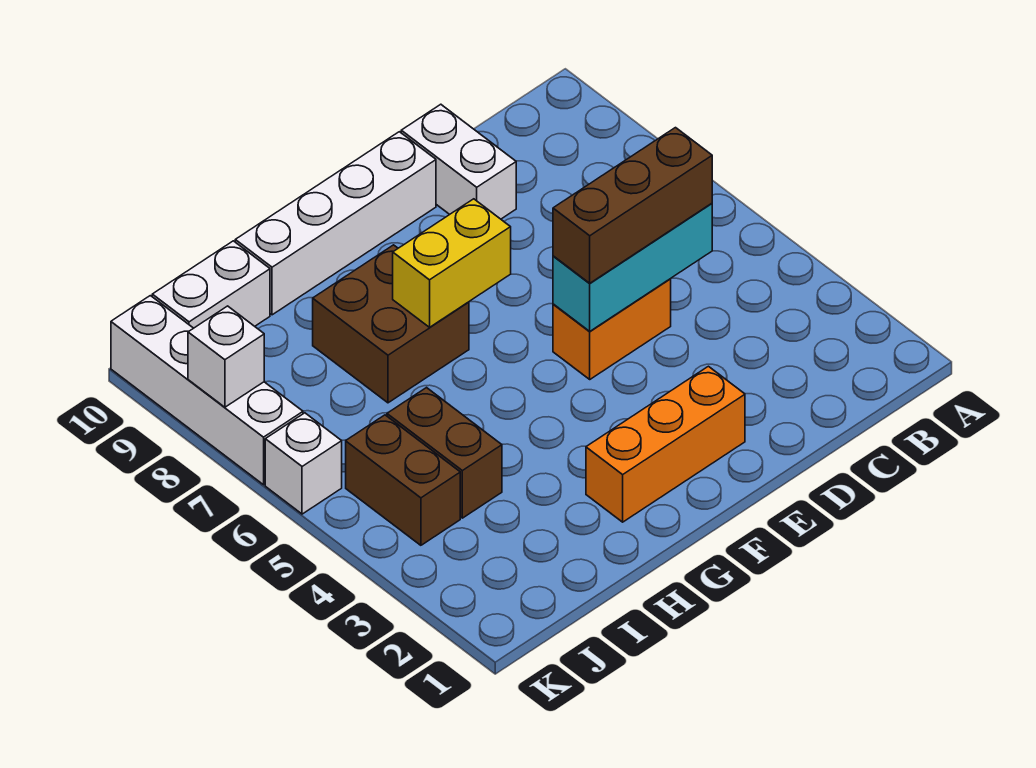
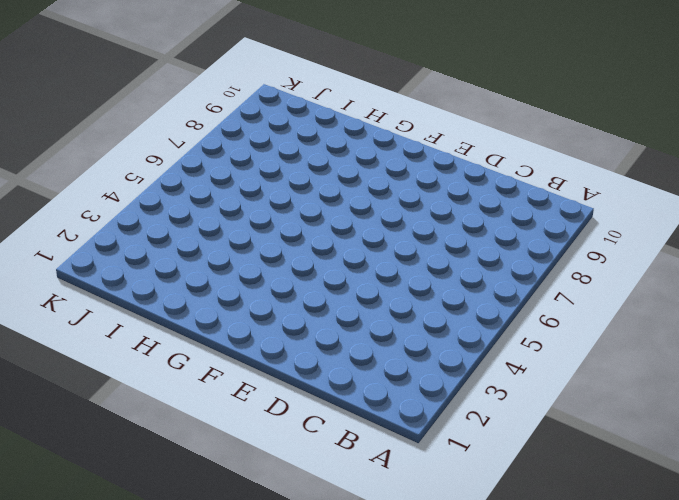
none -> orange 1x2 brick [553,279,671,379]
none -> white 1x2 brick [401,104,516,219]
none -> orange 1x3 brick [586,366,745,522]

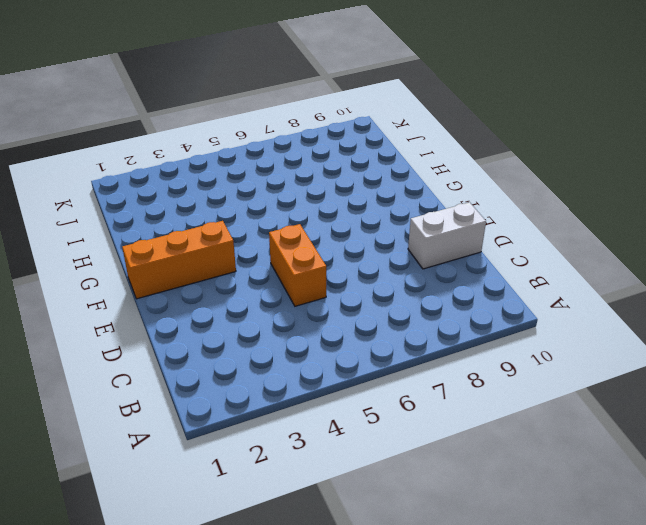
orange 1x3 brick [122,221,236,299] -> orange 1x3 brick turned to [586,366,745,522]
none -> white 1x4 brick [235,132,436,315]
none -> brown 2x2 brick [313,245,469,403]
none -> brown 1x2 brick [387,388,502,518]

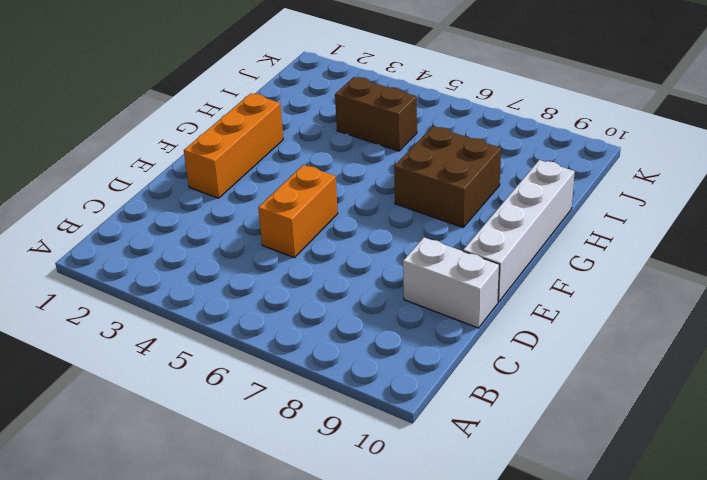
none -> white 1x2 brick [152,241,270,328]
none -> brown 1x2 brick [346,415,460,545]
none -> white 1x1 brick [265,413,342,514]

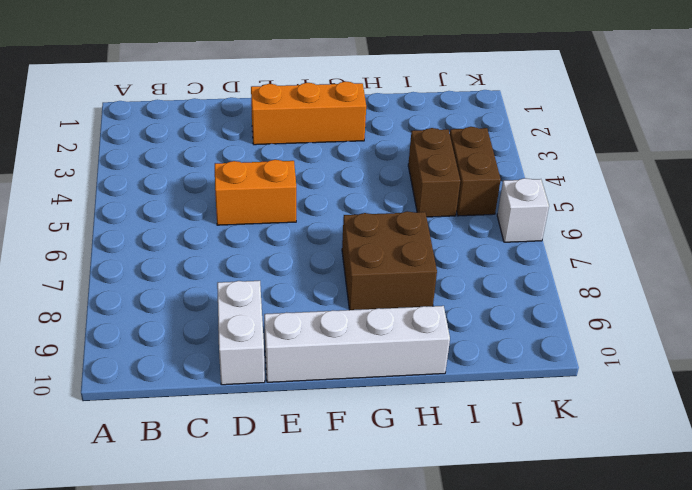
none -> white 1x2 brick [152,241,270,328]
none -> white 1x4 brick [111,296,303,485]
none -> cyan 1x3 brick [553,203,712,331]

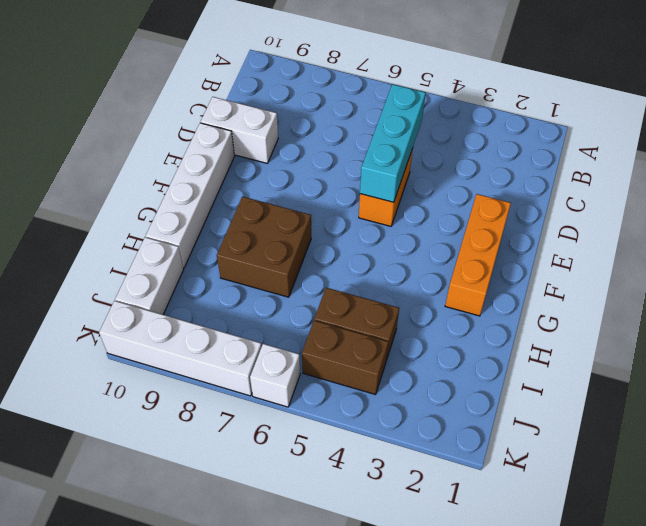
none -> yellow 1x2 brick [393,199,511,327]
none -> white 1x1 brick [188,306,264,407]
none -> brown 1x3 brick [553,128,712,283]

